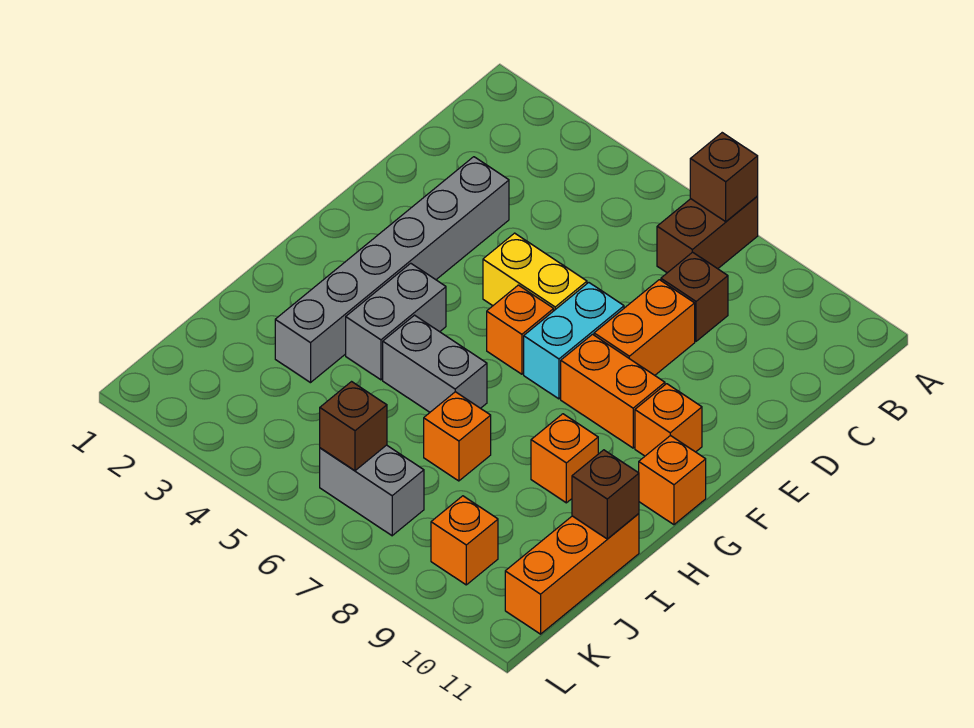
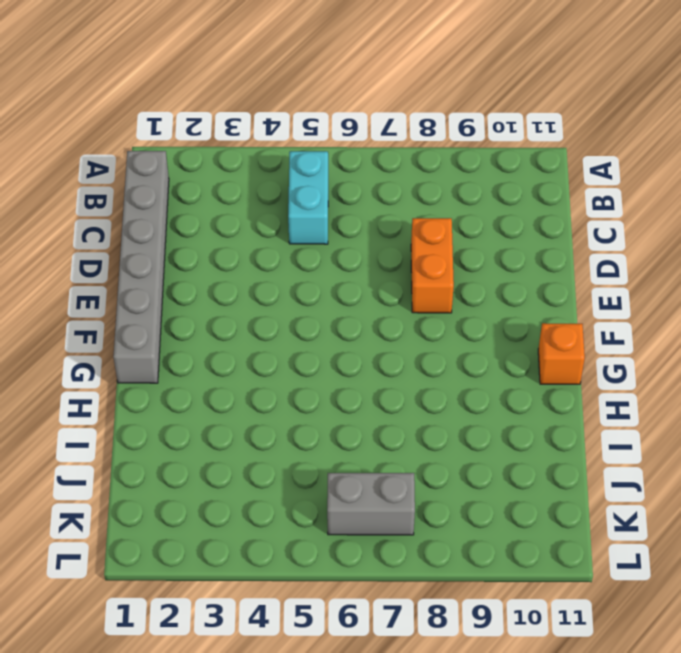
grey 1x6 brick [113,151,169,383] -> grey 1x6 brick moved to [275,157,509,383]
cyan 1x2 brick [288,151,328,244] -> cyan 1x2 brick moved to [524,283,624,399]
none -> brown 1x2 brick [657,197,758,273]
none -> brown 1x1 brick [661,252,728,341]
none -> yellow 1x2 brick [483,233,587,310]

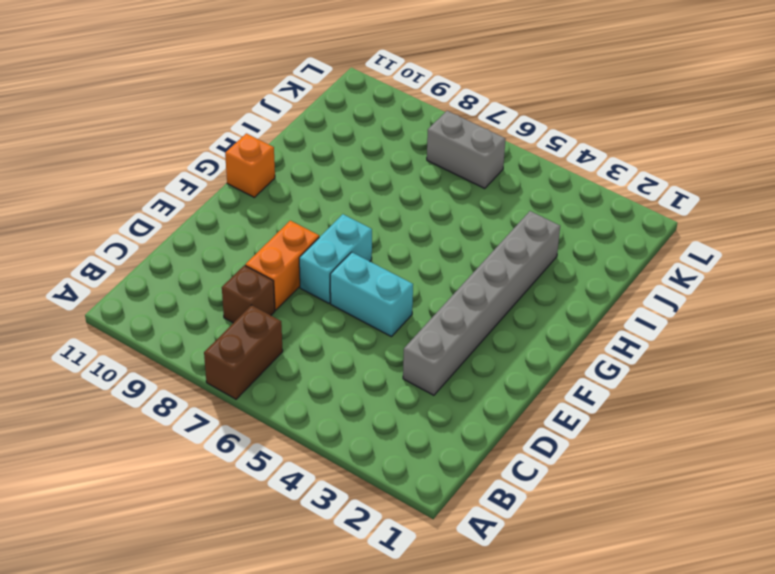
cyan 1x2 brick [330,252,413,337] -> yellow 1x2 brick [483,233,587,310]
none -> orange 1x1 brick [487,285,554,374]
none -> orange 1x2 brick [561,334,665,448]
none -> orange 1x1 brick [635,384,702,456]

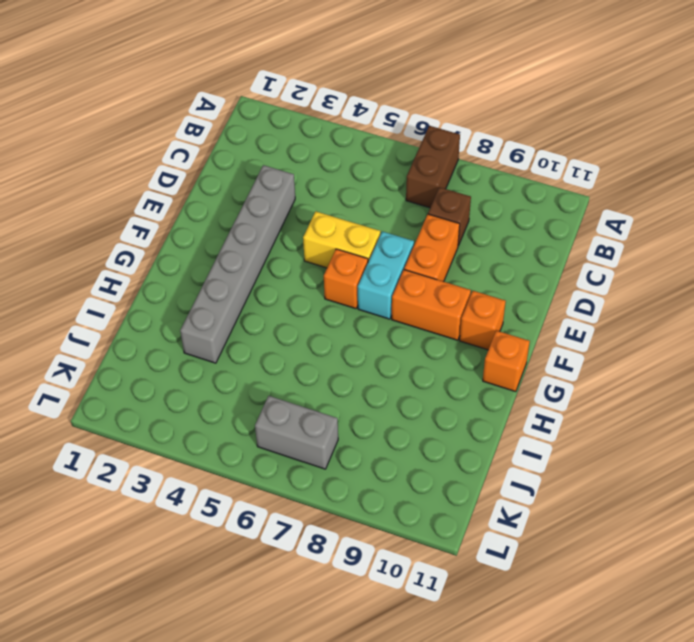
none -> grey 1x2 brick [346,263,446,380]
none -> grey 1x2 brick [383,315,487,412]
none -> orange 1x1 brick [531,414,598,503]

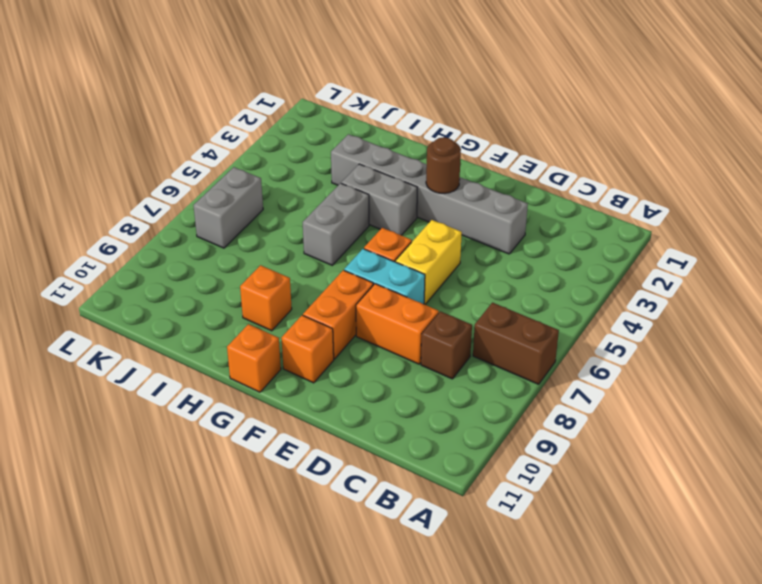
brown 1x1 round brick [426,137,461,193] -> none
none -> orange 1x1 brick [424,392,491,481]
none -> orange 1x3 brick [505,514,639,634]
none -> orange 1x1 brick [431,496,498,585]

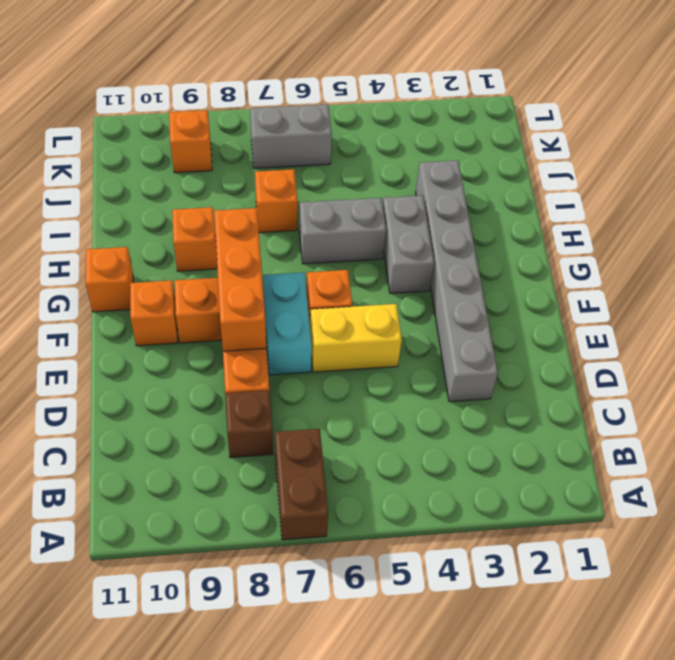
orange 1x3 brick [214,208,266,351] -> orange 1x3 brick moved to [505,514,639,634]
none -> brown 1x1 brick [690,133,758,222]
none -> brown 1x1 brick [572,450,639,539]
none -> brown 1x1 brick [320,382,387,471]

